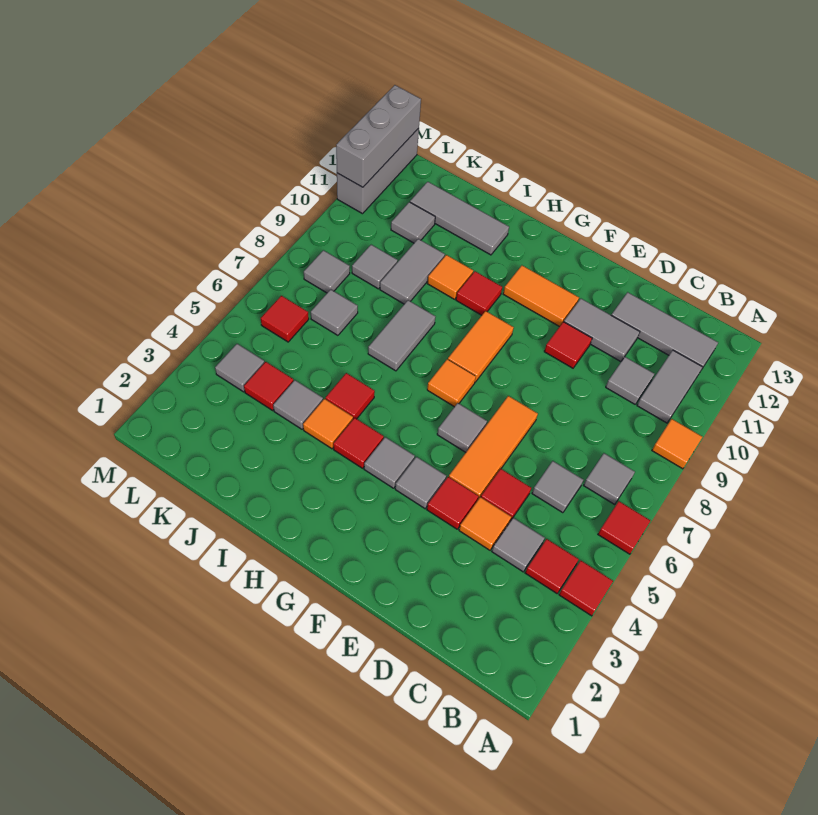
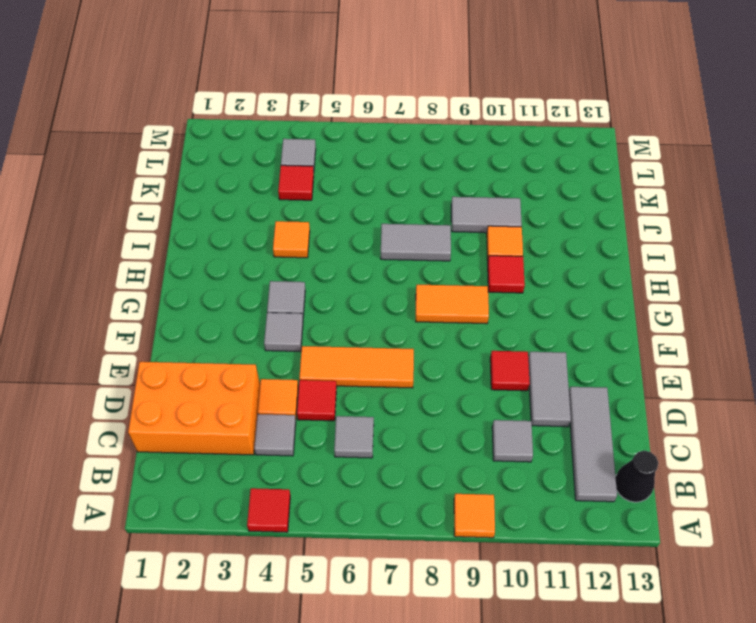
black 1x1 cone [616,451,658,502] -> none
orange 2x3 brick [128,362,260,455] -> none
none -> red 1x1 tile [598,501,650,554]
none -> red 1x1 tile [525,539,579,593]
none -> grey 1x1 tile [584,453,635,505]
none -> grey 1x2 tile [637,350,702,423]

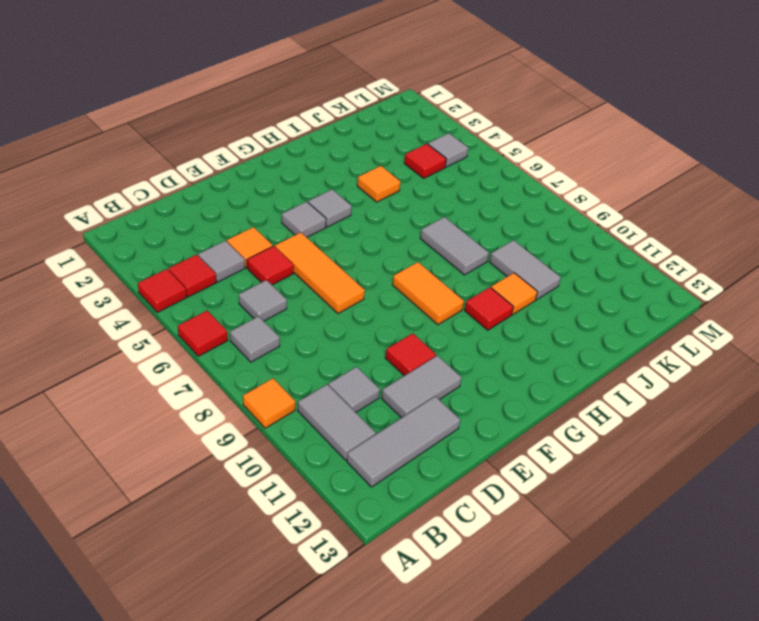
none -> red 1x1 tile [427,477,478,529]
none -> grey 1x1 tile [437,403,487,452]
none -> orange 1x2 tile [503,266,579,327]
none -> orange 1x1 tile [427,359,476,407]

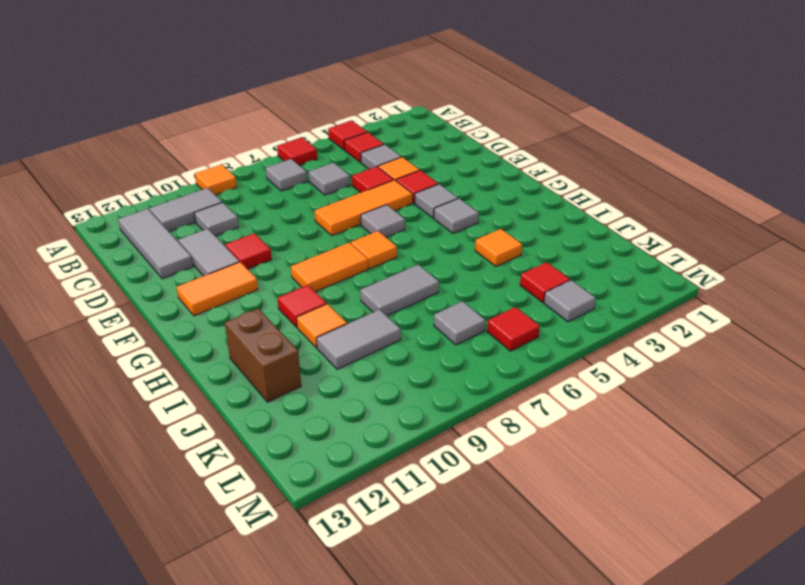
orange 1x2 tile [177,262,258,316] -> orange 1x2 tile turned to [503,266,579,327]
brown 1x2 brick [225,308,301,402] -> grey 1x3 tile [410,182,509,255]
none -> red 1x1 tile [333,418,384,468]
none -> red 1x1 tile [325,373,375,419]
none -> grey 1x1 tile [273,380,323,429]
none -> grey 1x1 tile [352,245,398,289]

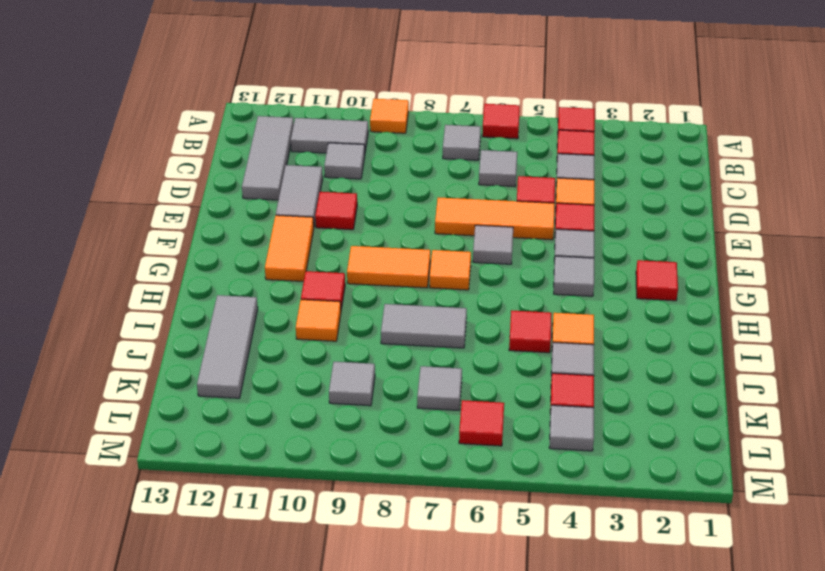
red 1x1 tile [636,260,678,301] -> red 1x1 tile moved to [333,418,384,468]
none -> grey 1x2 tile [380,239,445,304]
none -> grey 1x1 tile [391,202,435,243]
none -> grey 1x1 tile [304,250,350,293]
none -> grey 1x3 brick [337,128,419,214]

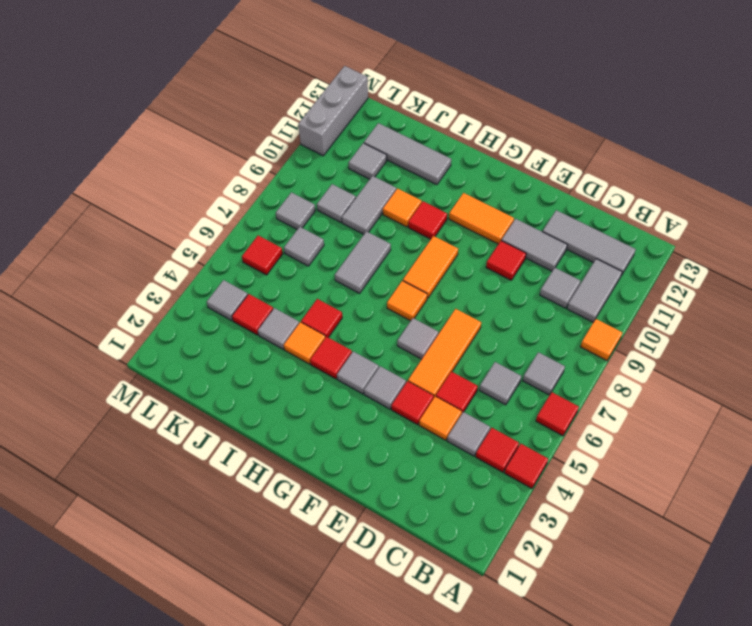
none -> grey 1x3 brick [336,85,421,187]

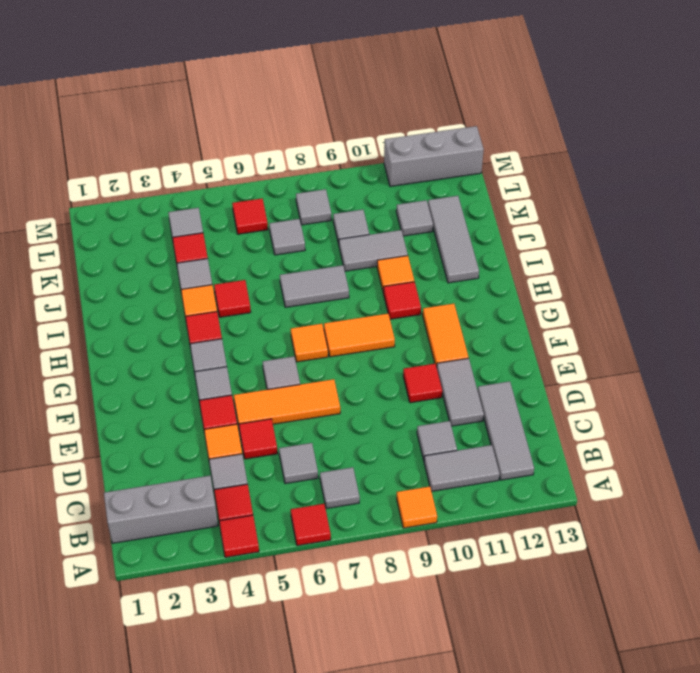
grey 1x3 brick [104,476,218,543] -> grey 1x3 brick moved to [336,85,421,187]

